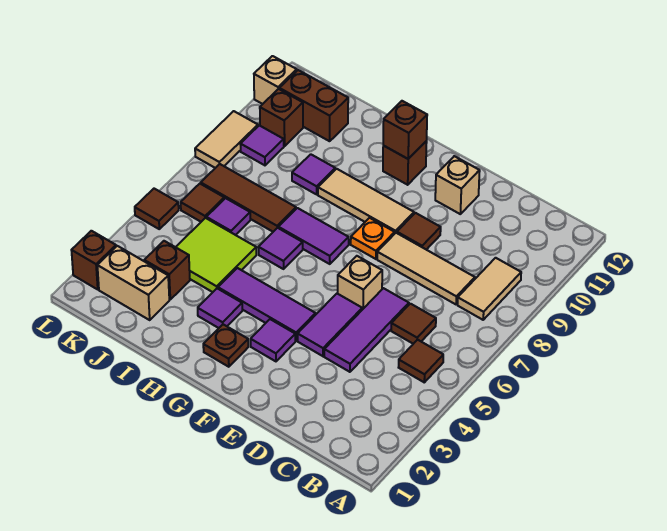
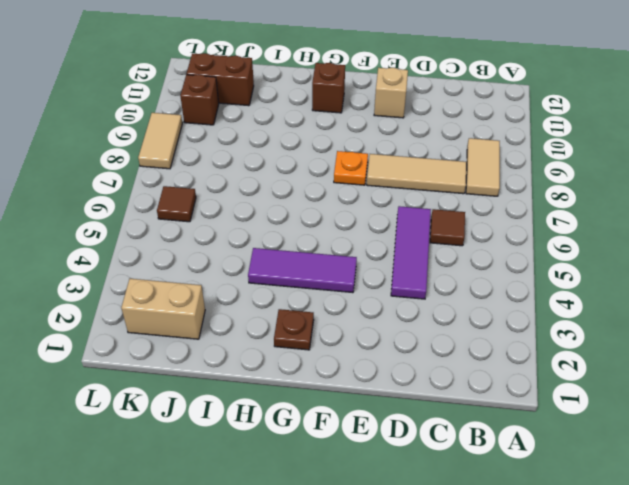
none -> brown 1x1 tile [399,340,443,382]
none -> purple 1x2 tile [298,293,362,356]
none -> tan 1x1 brick [338,256,382,310]
none -> brown 1x1 tile [397,213,441,250]

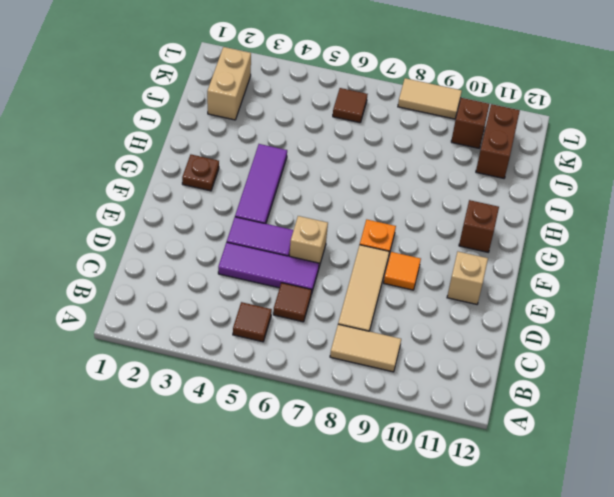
orange 1x1 tile [384,252,421,290] -> brown 1x1 tile [397,213,441,250]
none -> purple 1x1 tile [251,319,295,361]
none -> tan 1x3 tile [318,169,414,233]
none -> purple 1x2 tile [278,208,349,264]
none -> purple 1x1 tile [198,288,242,328]

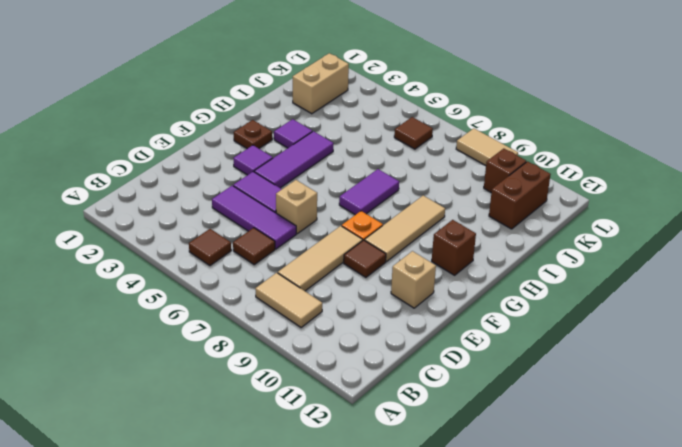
none -> purple 1x1 tile [258,228,303,269]
none -> lime 2x2 tile [176,218,256,292]
none -> brown 1x3 tile [201,164,296,232]
none -> purple 1x1 tile [292,154,335,194]

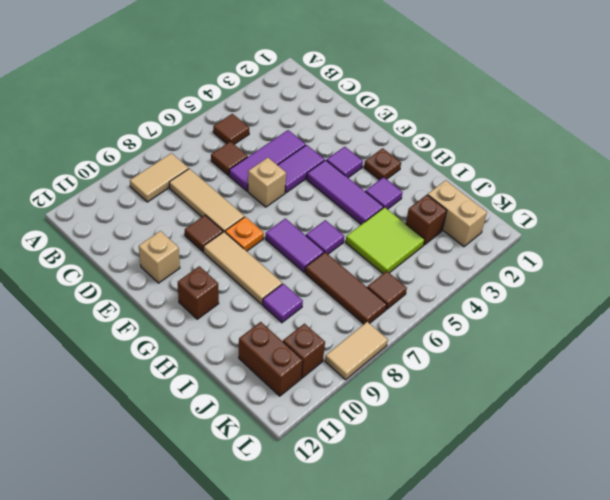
none -> purple 1x1 tile [206,198,250,235]
none -> purple 1x1 tile [240,125,284,165]
none -> brown 1x1 brick [71,231,116,289]
none -> brown 1x1 tile [135,189,179,229]

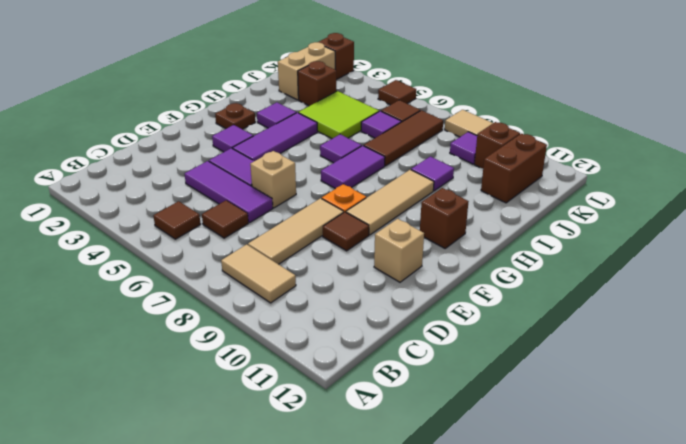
none -> tan 1x1 brick [254,56,297,104]
none -> brown 1x1 brick [383,101,427,159]

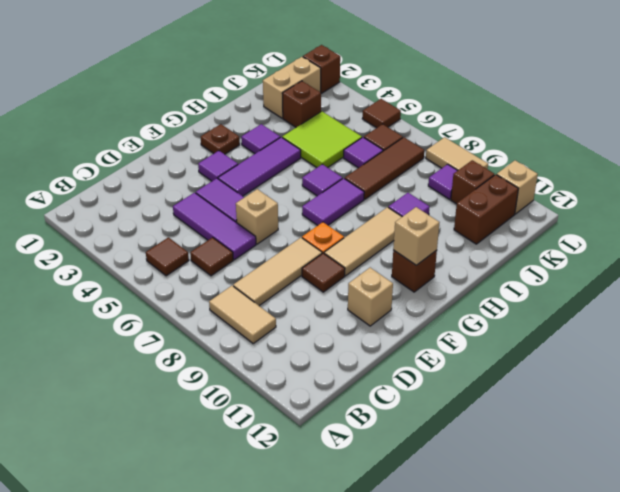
tan 1x1 brick [393,207,440,265] -> brown 1x1 brick [383,101,427,159]

